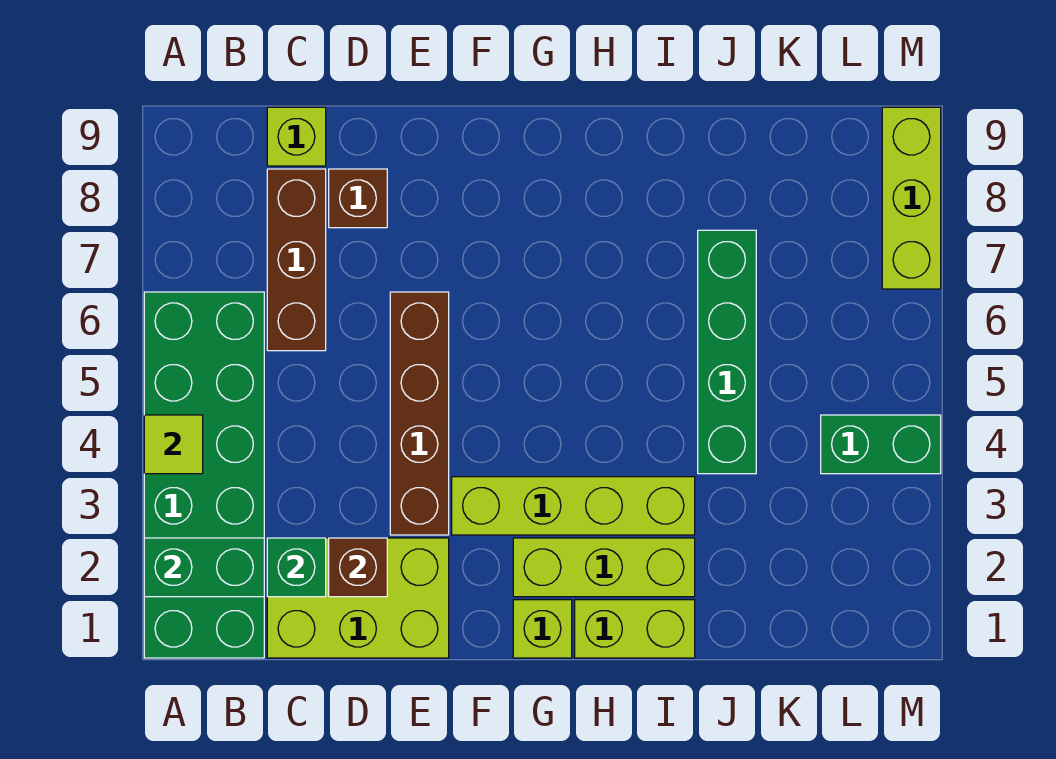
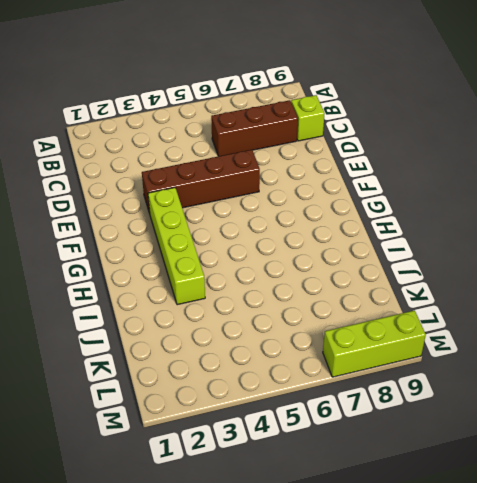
none -> green 2x6 brick [144,292,264,658]
none -> lime 2x3 brick [267,538,449,658]
none -> brown 1x1 brick [329,169,387,228]

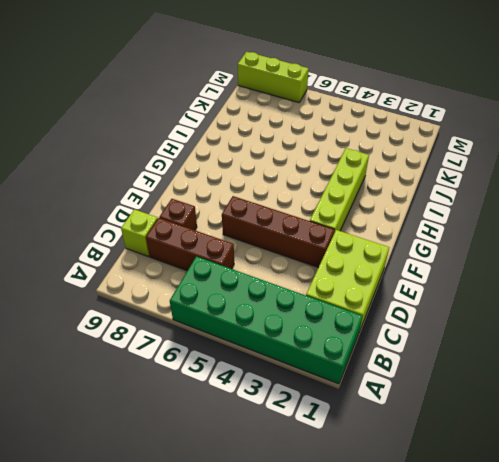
none -> lime 1x1 brick [513,600,572,658]
none -> lime 1x3 brick [513,538,695,597]
none -> lime 1x2 brick [575,600,695,658]

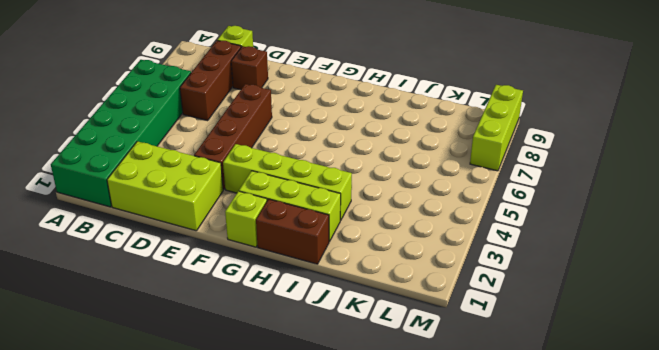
brown 1x2 brick [256,199,329,264] -> lime 1x2 brick [575,600,695,658]
none -> green 1x4 brick [698,230,756,474]
none -> green 1x2 brick [821,415,941,474]
none -> green 1x2 brick [144,538,264,597]

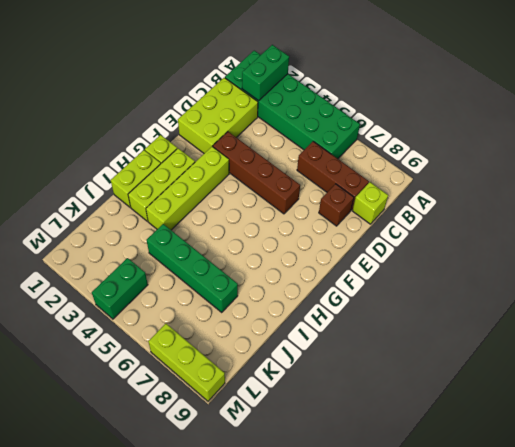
none -> lime 1x1 tile [144,415,203,474]
none -> green 1x1 brick [267,538,326,597]
none -> brown 1x1 brick [329,538,387,597]

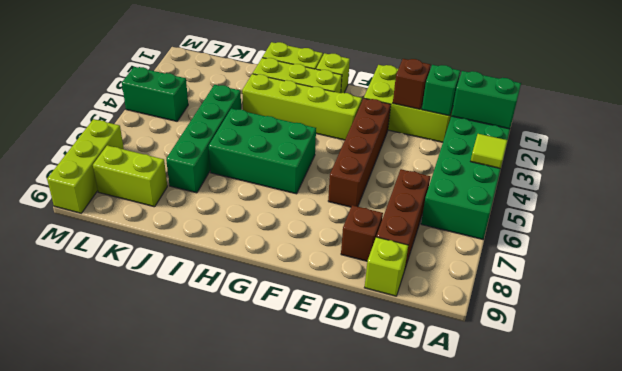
green 2x3 brick [209,109,316,194] -> none
lime 1x2 brick [93,145,167,207] -> none

